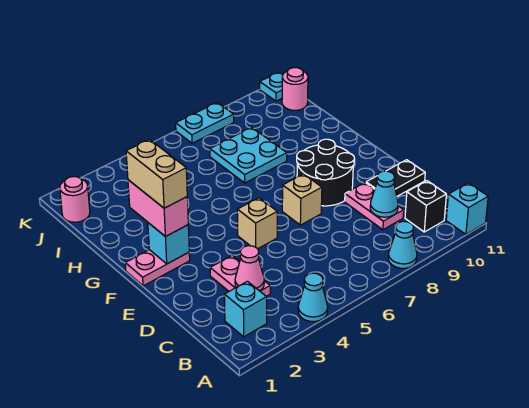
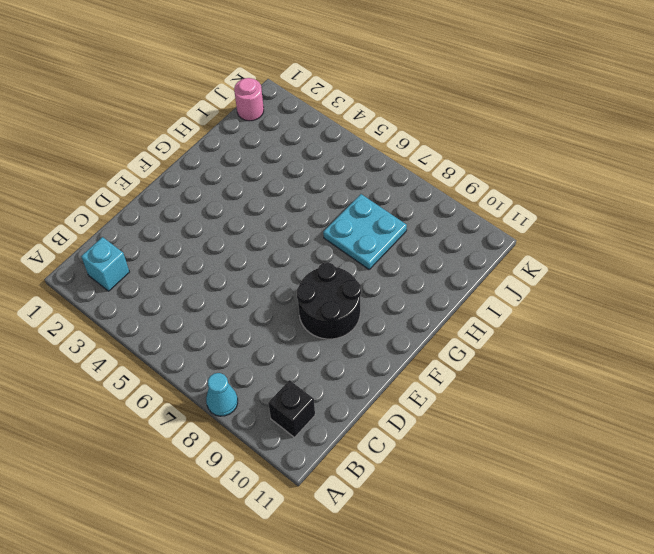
none -> cyan 1x1 cone [298,273,328,322]
none -> cyan 1x1 brick [446,183,488,234]
none -> pink 1x2 plate [210,255,270,296]

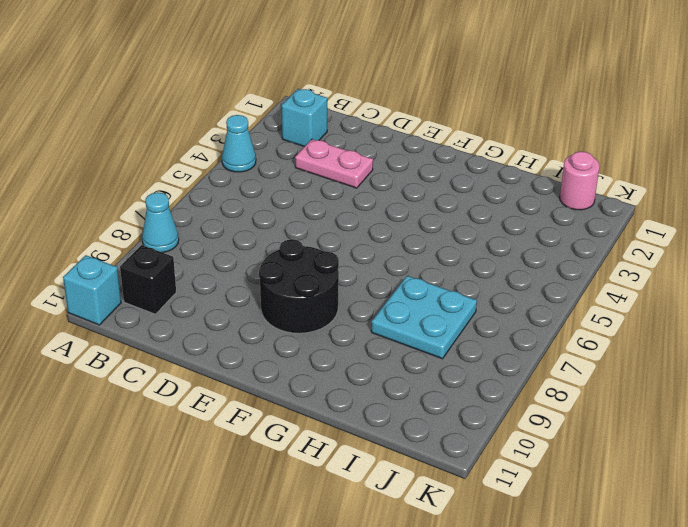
none -> pink 1x2 plate [345,183,404,230]
none -> black 1x2 plate [366,160,425,196]
none -> tan 1x1 brick [237,198,277,249]

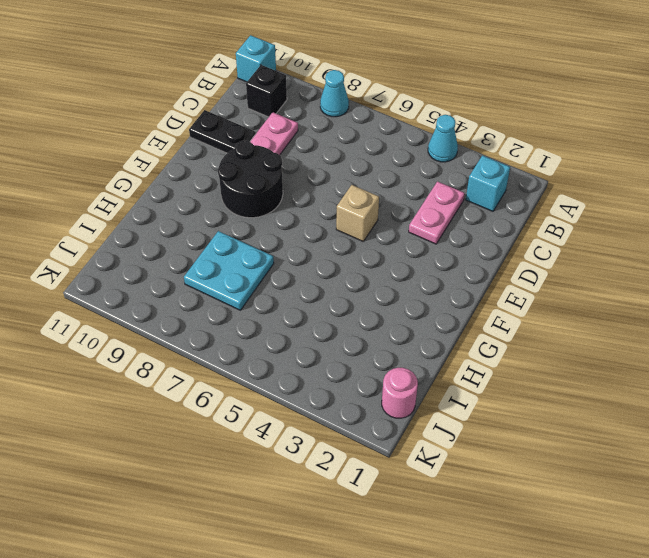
none -> tan 1x1 brick [282,174,322,225]
none -> pink 1x2 plate [125,250,190,286]
none -> pink 1x1 round brick [282,68,308,110]

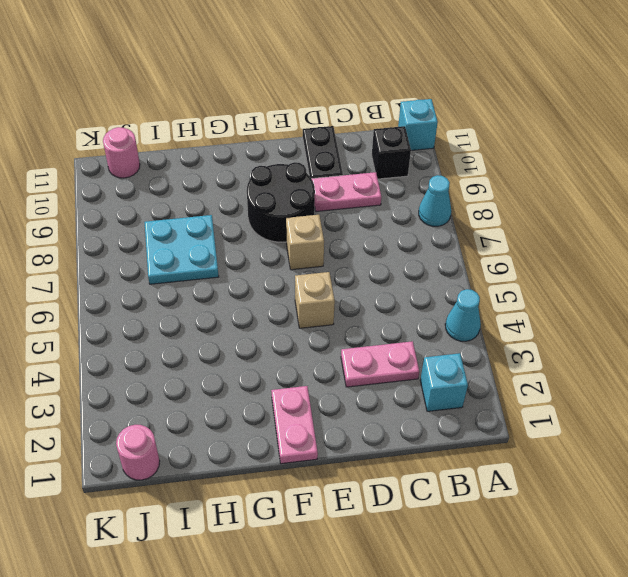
none -> cyan 1x2 plate [176,103,234,143]
none -> cyan 1x1 plate [260,72,283,101]
none -> pink 1x1 cone [235,246,264,291]

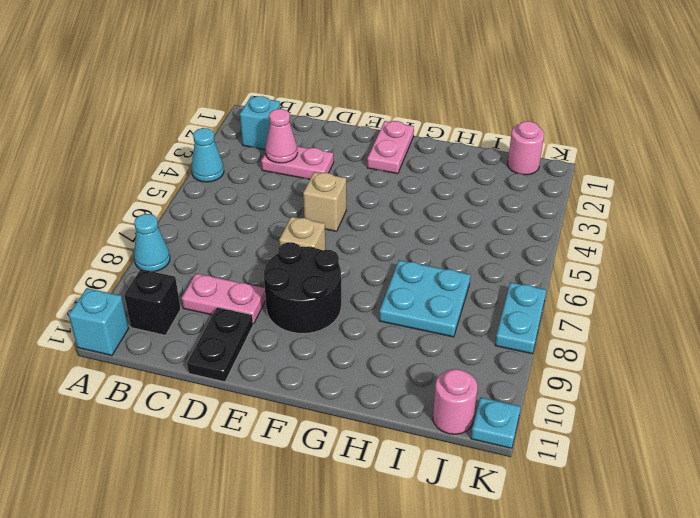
none -> cyan 1x1 cone [370,171,398,217]
none -> cyan 1x1 brick [148,223,189,264]
none -> pink 1x2 brick [128,180,188,237]

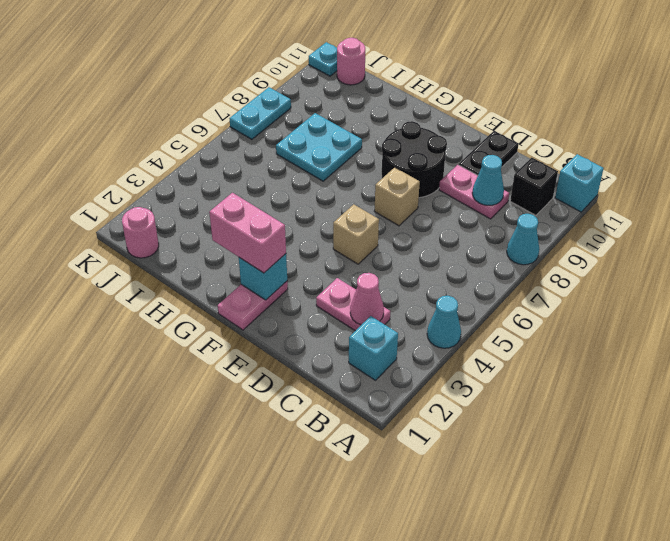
none -> tan 1x2 brick [126,139,187,208]

